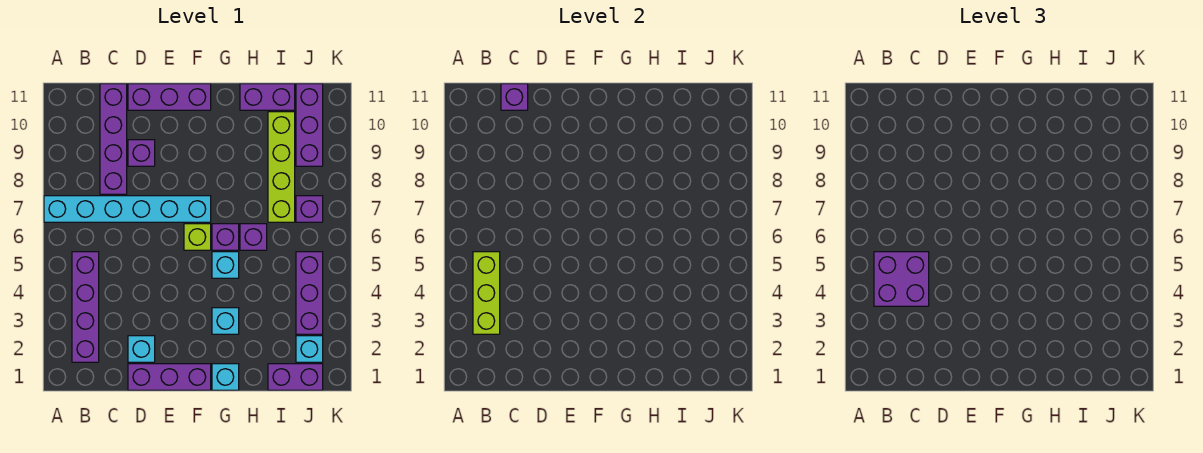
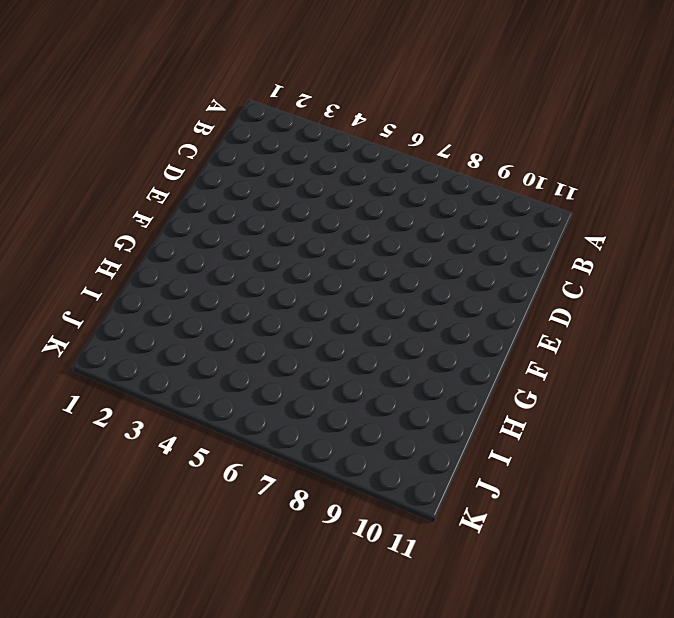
none -> cyan 1x6 brick [44,196,211,222]
none -> purple 1x4 brick [72,252,99,362]
none -> purple 1x4 brick [100,84,127,194]

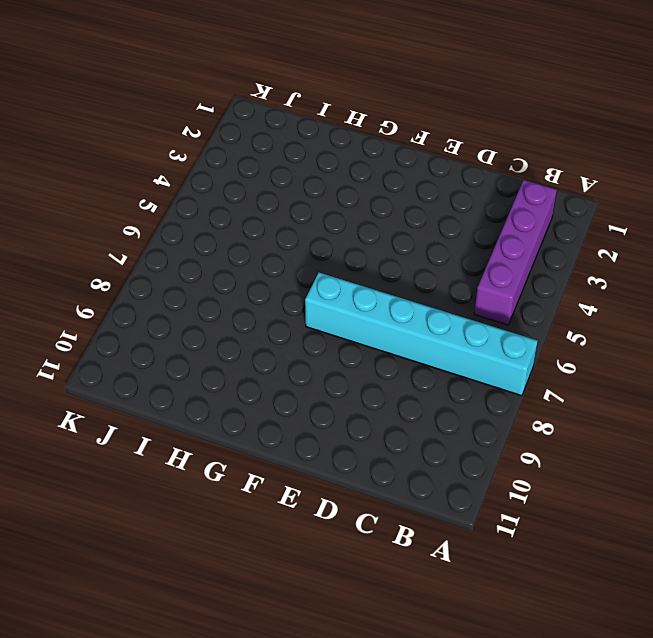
none -> purple 1x4 brick [100,84,127,194]
none -> purple 1x3 brick [128,364,211,390]
none -> cyan 1x1 brick [128,336,155,362]

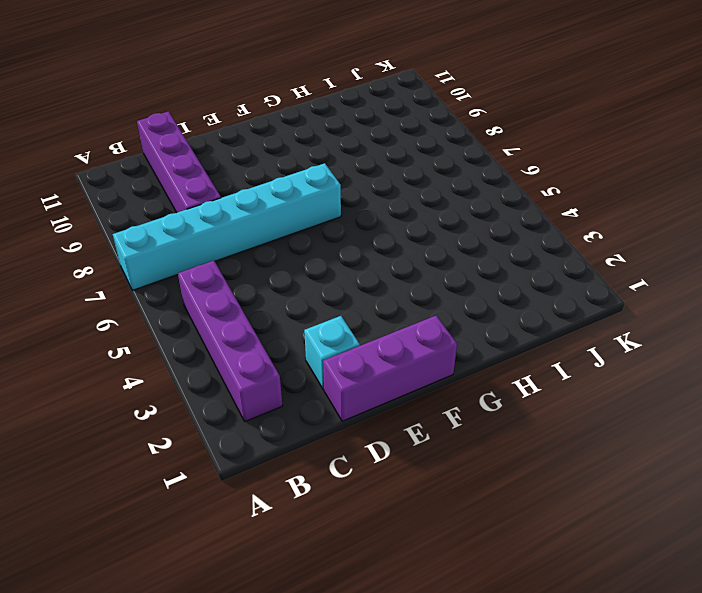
none -> purple 1x1 brick [128,140,155,166]
none -> purple 1x3 brick [128,84,211,110]
none -> lime 1x1 brick [184,224,211,250]

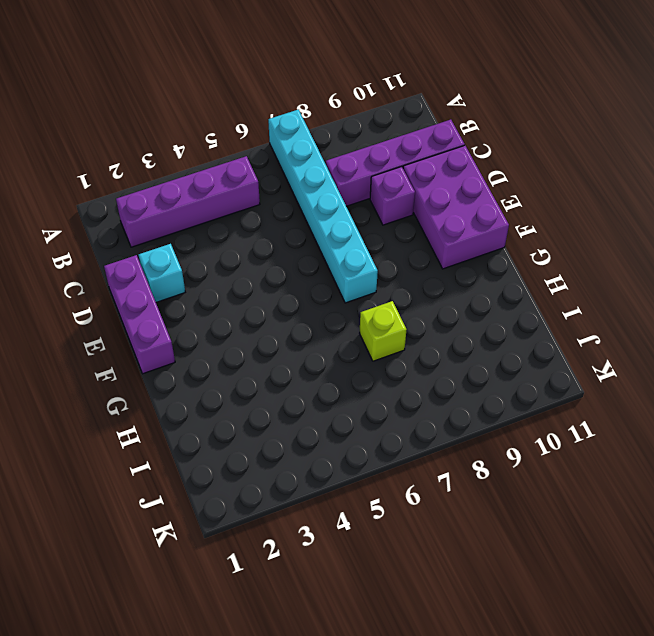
purple 2x3 brick [403,145,509,269] -> purple 1x3 brick [128,84,211,110]
lime 1x1 brick [360,301,407,361] -> lime 1x1 brick moved to [184,224,211,250]
none -> cyan 1x1 brick [212,364,239,390]
none -> cyan 1x1 brick [212,308,239,334]
none -> cyan 1x1 brick [212,252,239,278]

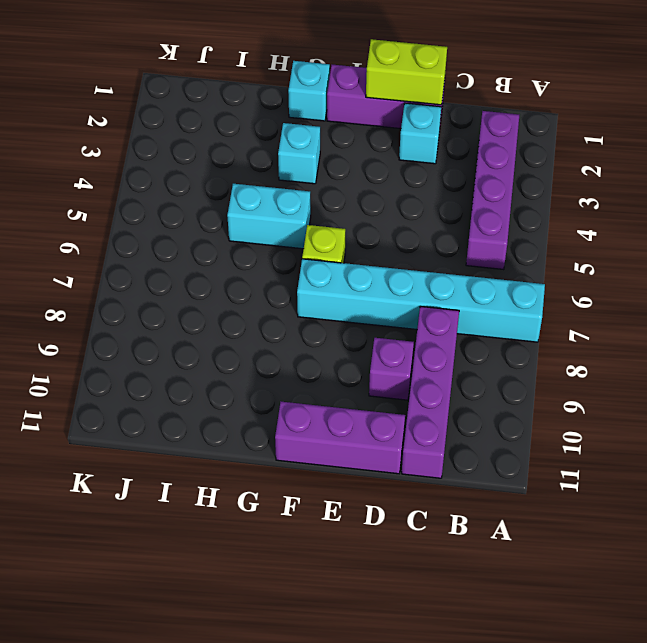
lime 1x2 brick [366,39,447,105] -> none
cyan 1x2 brick [227,184,311,249] -> cyan 1x1 brick [212,252,239,278]
none -> purple 1x1 brick [212,224,239,250]
none -> purple 1x1 brick [240,224,267,250]
none -> purple 1x2 brick [240,84,295,110]

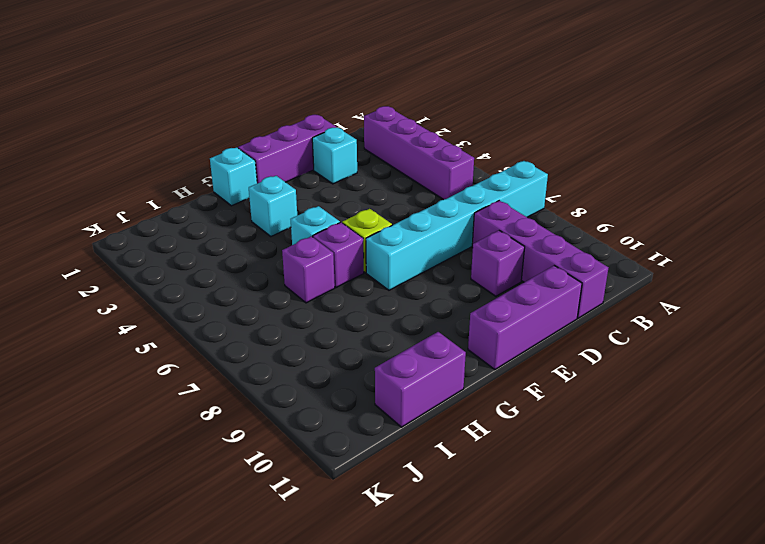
none -> purple 1x2 brick [268,364,323,390]
none -> lime 1x4 brick [268,112,295,222]
none -> cyan 1x1 brick [296,336,323,362]

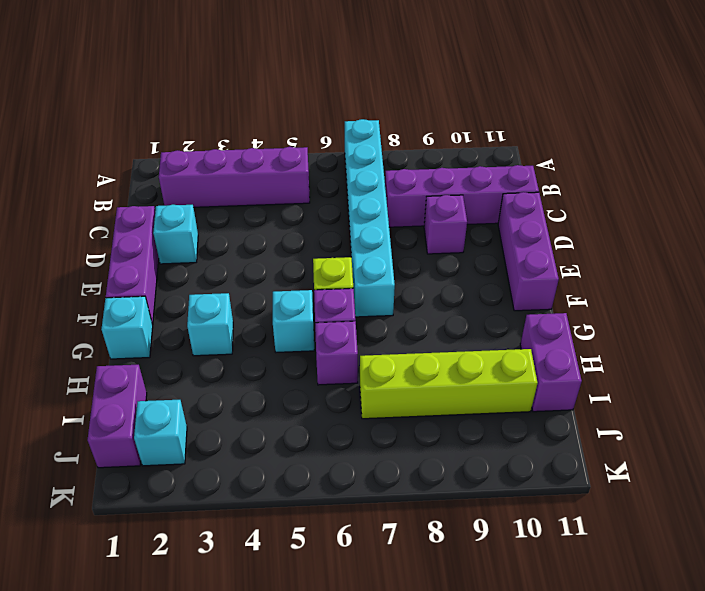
none -> purple 1x3 brick [296,252,323,334]
none -> purple 1x1 brick [296,196,323,222]
none -> purple 1x3 brick [296,84,323,166]

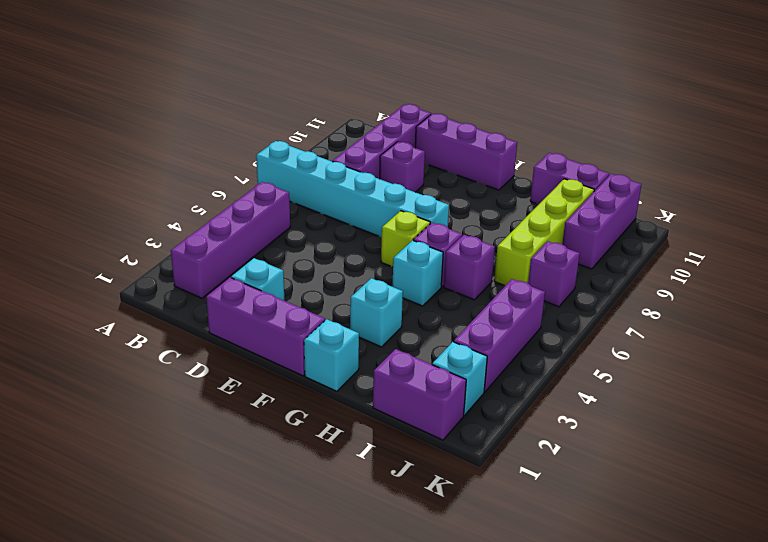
none -> lime 1x3 brick [473,252,500,334]
none -> purple 1x1 brick [501,84,528,110]
none -> purple 2x2 brick [874,252,929,306]

